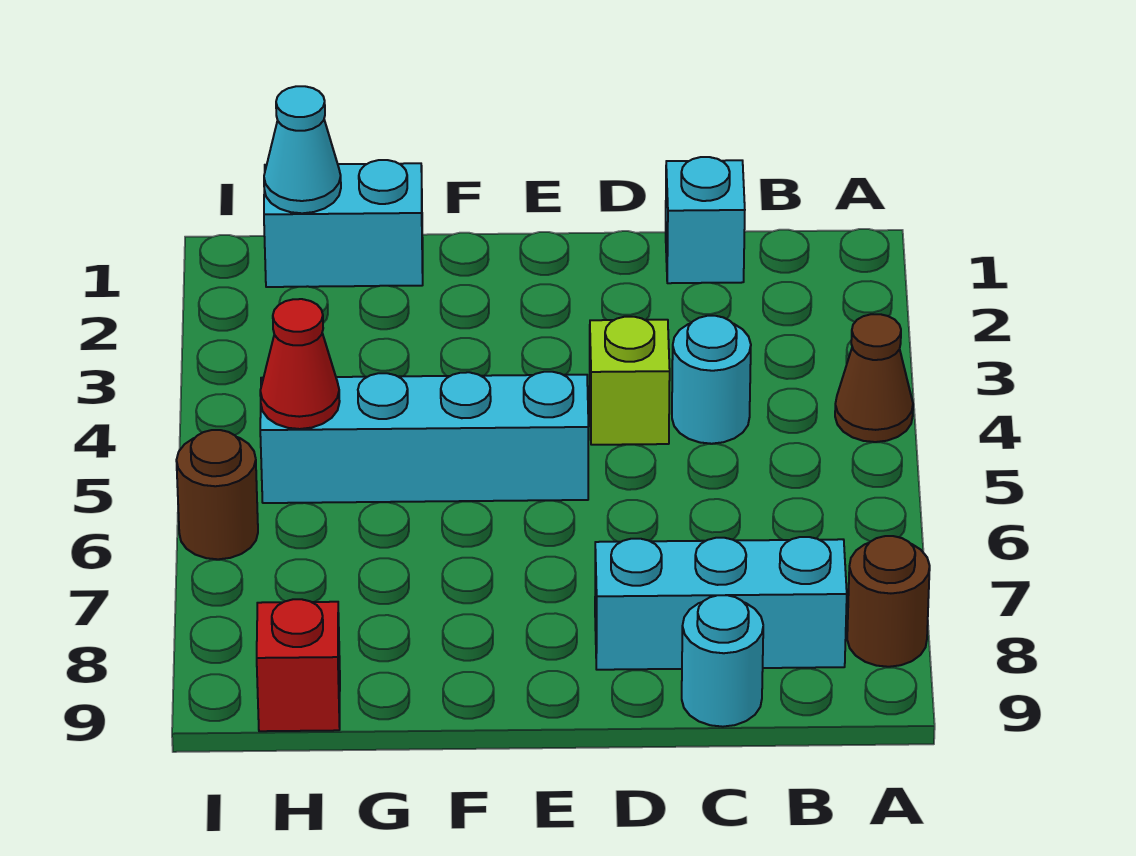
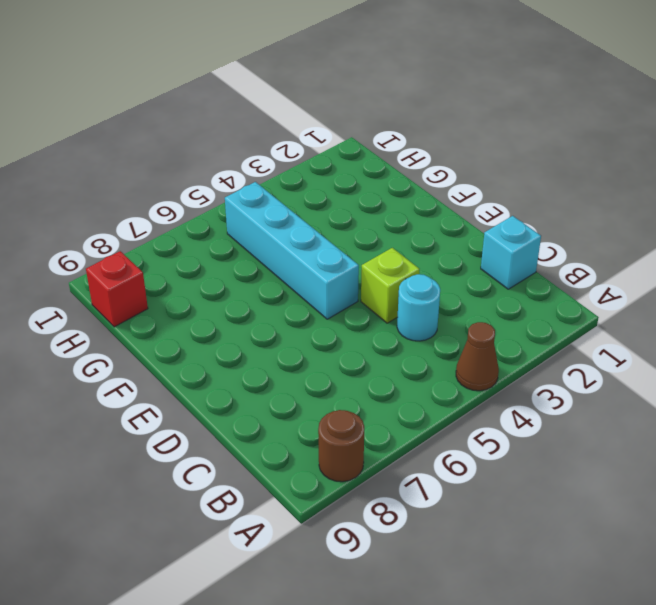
none -> cyan 1x3 brick [595,537,847,670]
none -> cyan 1x1 round brick [682,595,763,727]
none -> cyan 1x2 brick [264,160,423,287]

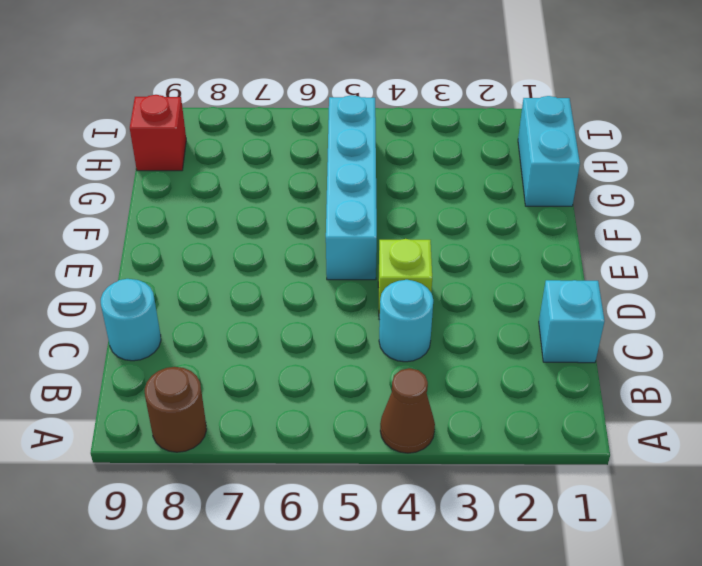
none -> cyan 1x3 brick [595,537,847,670]
none -> brown 1x1 round brick [176,430,258,559]
none -> cyan 1x1 cone [264,86,341,213]

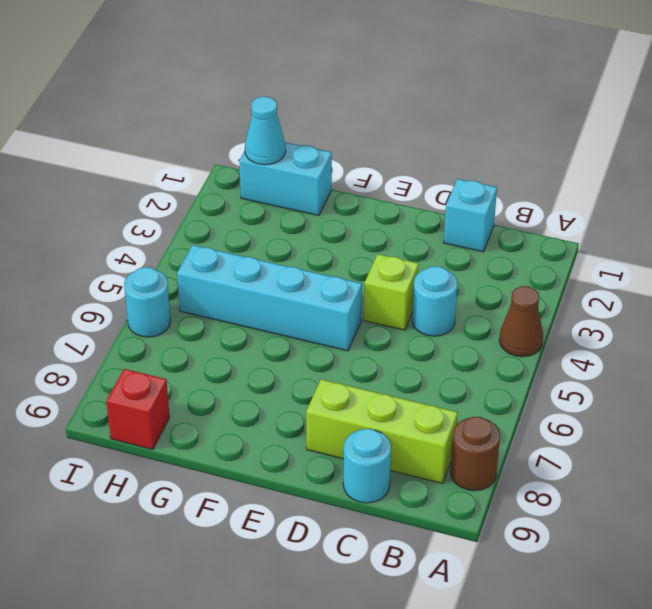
lime 1x3 brick [306,379,458,483] -> cyan 1x3 brick [595,537,847,670]
cyan 1x1 round brick [124,267,171,337] -> brown 1x1 round brick [176,430,258,559]
none -> red 1x1 cone [260,299,340,429]

